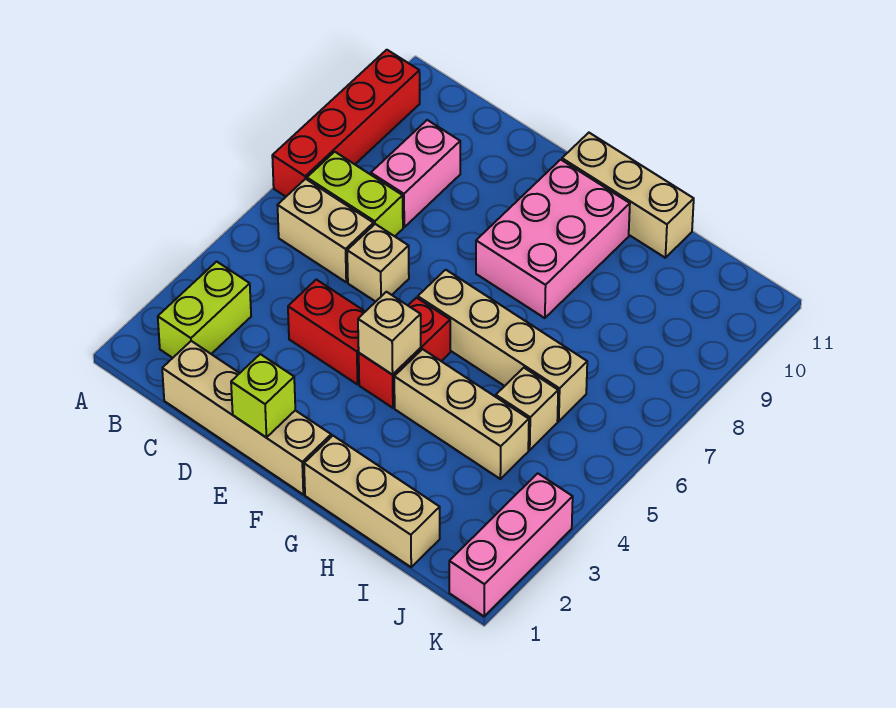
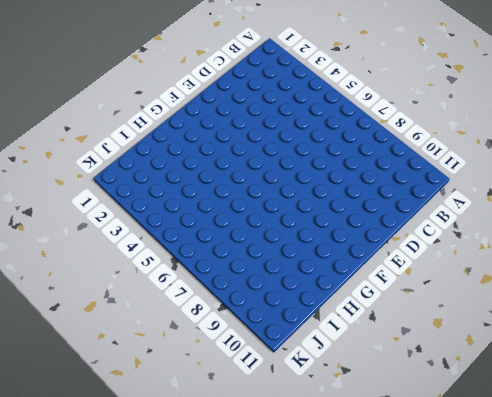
none -> red 1x4 brick [272,50,420,196]
none -> lime 1x2 brick [158,262,251,358]
none -> tan 1x2 brick [278,179,373,282]

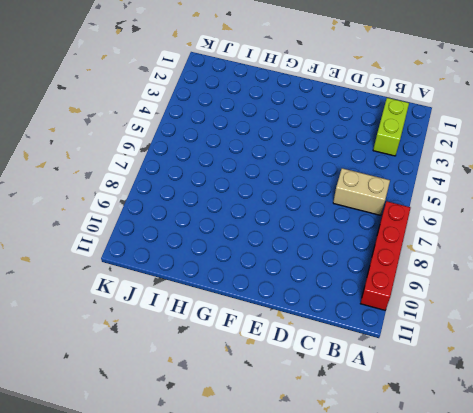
none -> lime 1x2 brick [307,152,403,236]
none -> tan 1x4 brick [162,341,331,494]
none -> pink 1x2 brick [371,120,460,227]

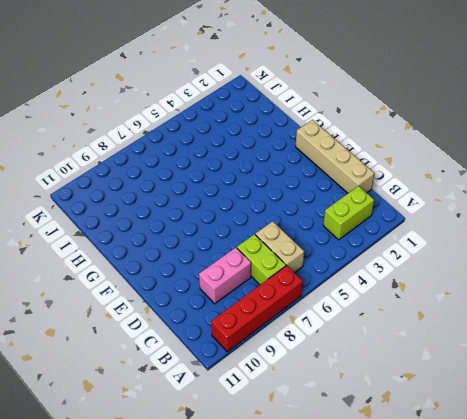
none -> red 1x2 brick [288,280,365,384]
none -> tan 1x1 brick [347,224,409,302]
none -> red 1x2 brick [359,298,450,408]

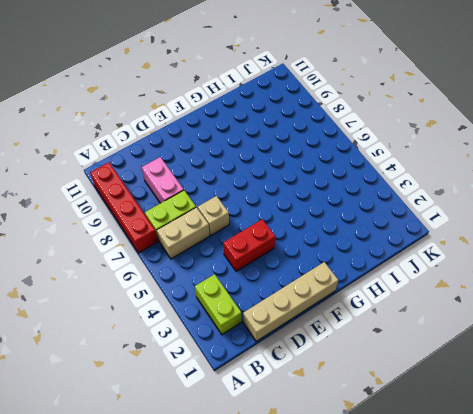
none -> red 1x2 brick [359,298,450,408]
none -> tan 1x4 brick [418,270,587,421]
none -> pink 2x3 brick [476,160,630,318]

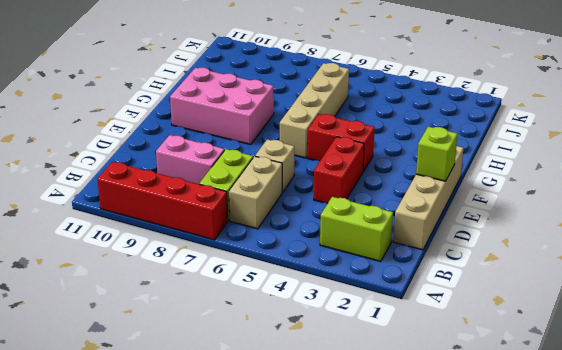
none -> tan 1x3 brick [562,133,694,258]
none -> tan 1x3 brick [304,436,440,567]
none -> tan 1x3 brick [394,349,529,479]

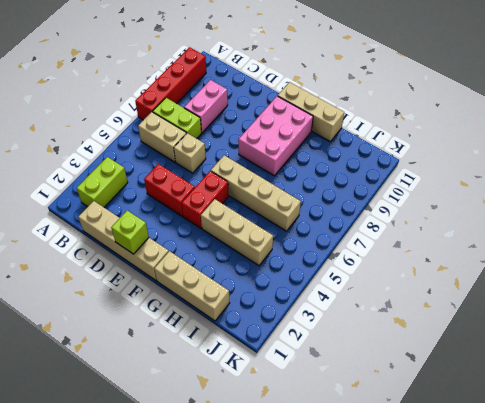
none -> tan 1x1 brick [496,368,558,450]
none -> pink 1x3 brick [449,473,573,616]
none -> tan 1x1 brick [358,292,421,375]

